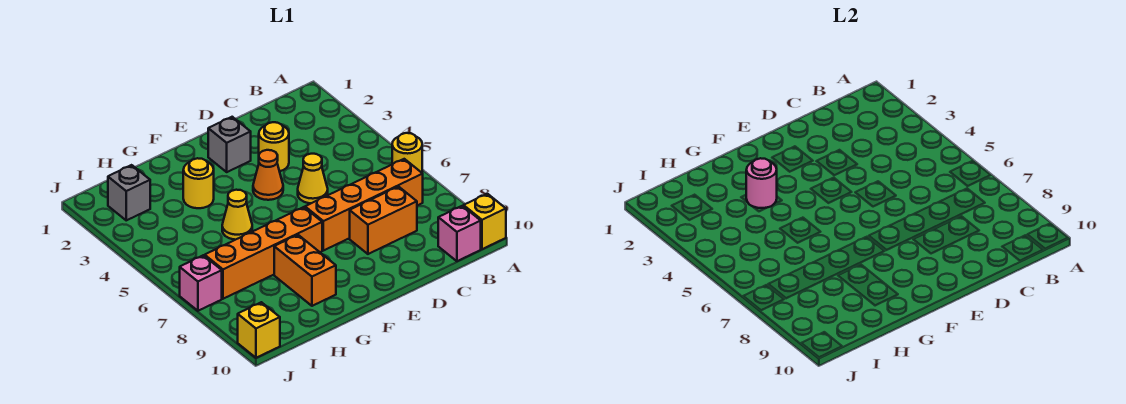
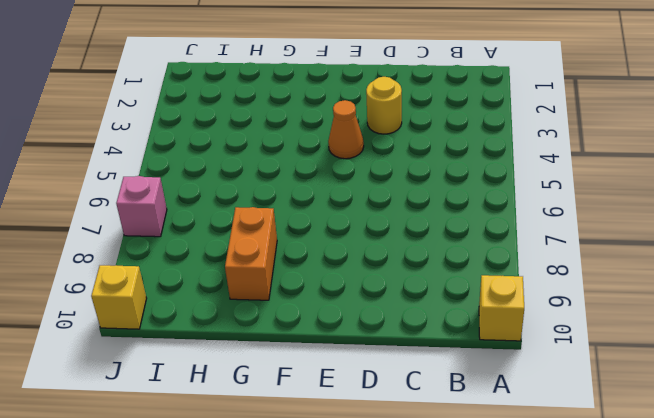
none -> yellow 1x1 round brick [392,133,422,173]
none -> orange 1x4 brick [305,159,423,251]
none -> pink 1x1 brick [438,206,481,261]

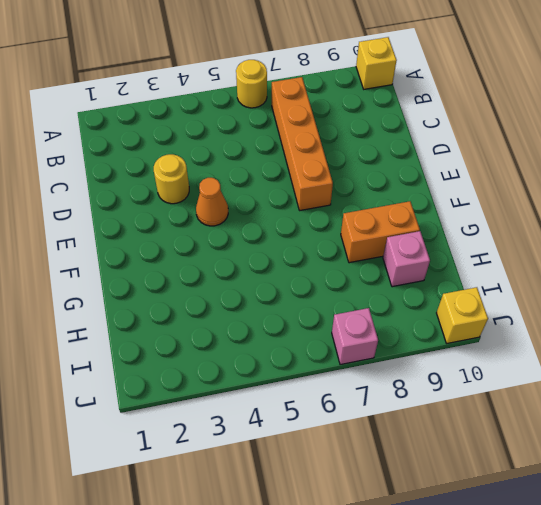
pink 1x1 brick [383,231,430,287] -> pink 1x1 brick moved to [438,206,481,261]
none -> orange 1x2 brick [350,187,417,254]
none -> yellow 1x1 cone [298,154,328,203]
none -> grey 1x1 brick [208,117,251,172]

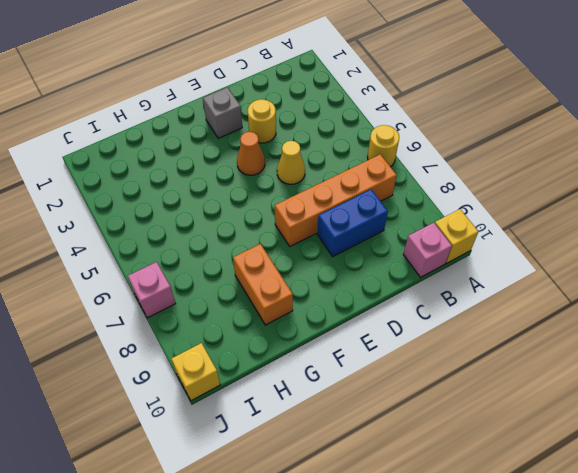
blue 1x2 brick [317,189,388,256] -> orange 1x2 brick [350,187,417,254]
none -> orange 1x4 brick [205,207,322,299]
none -> yellow 1x1 round brick [183,158,214,208]
none -> yellow 1x1 cone [222,190,252,240]

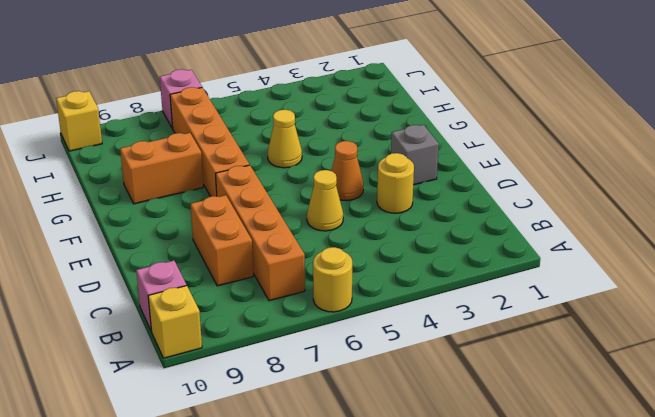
none -> yellow 1x1 round brick [183,158,214,208]
none -> grey 1x1 brick [108,165,150,220]
none -> pink 1x1 round brick [746,158,777,208]

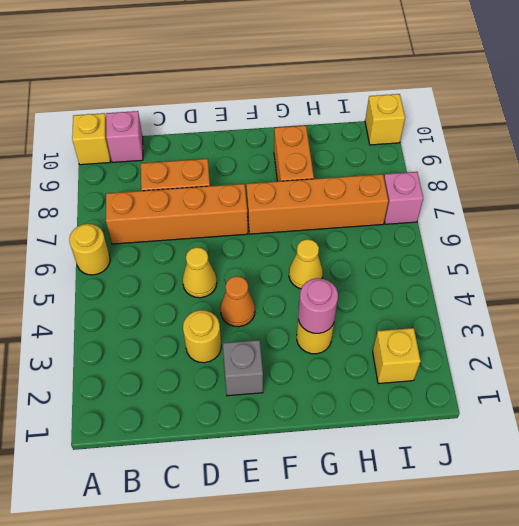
yellow 1x1 brick [373,328,421,384] -> grey 1x1 brick [108,165,150,220]

